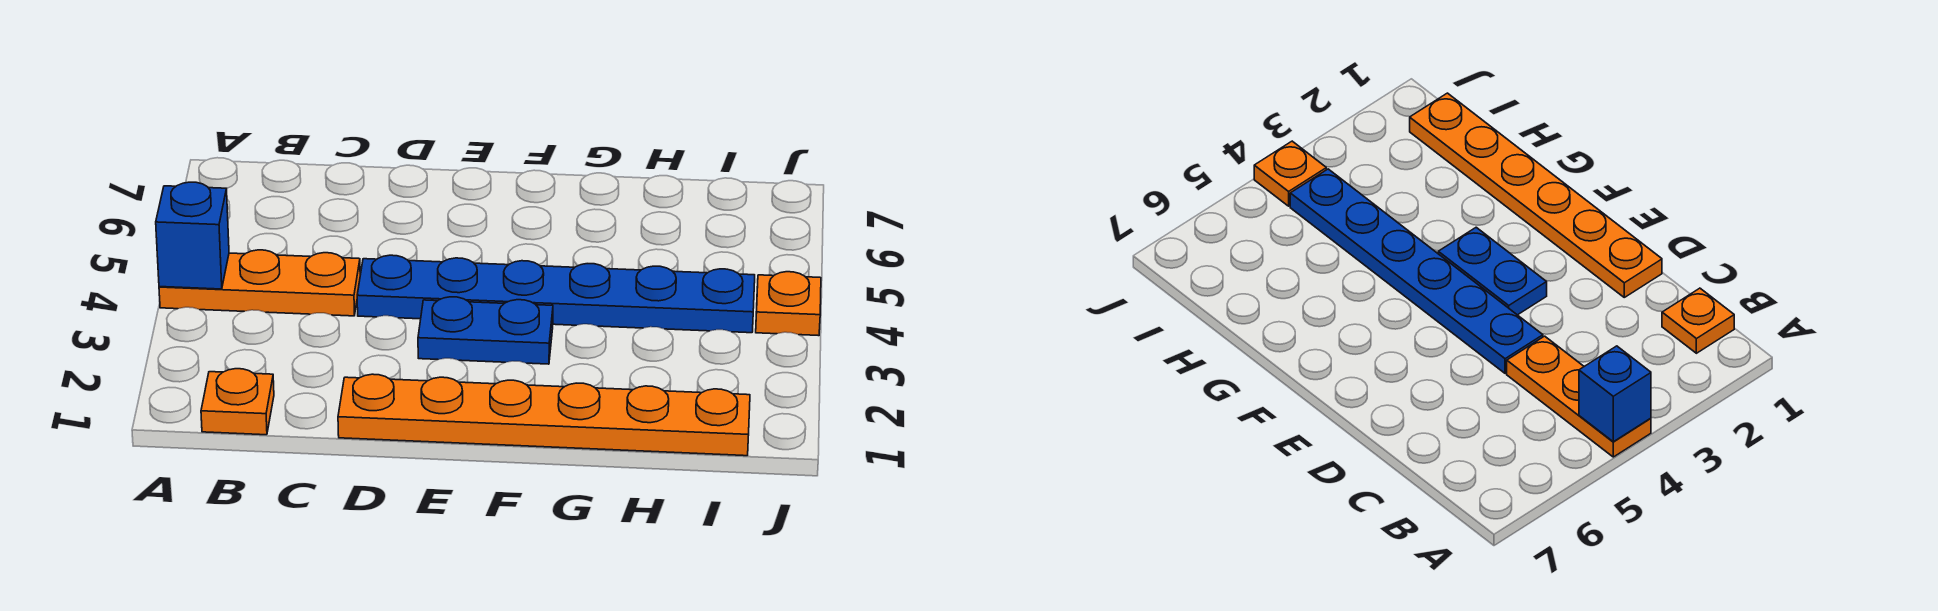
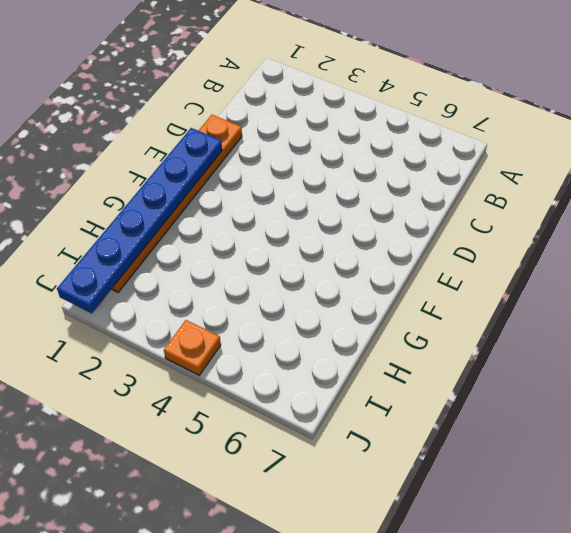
blue 1x6 plate [57,128,222,313] -> blue 1x6 plate moved to [357,255,755,333]
none -> orange 1x3 plate [159,250,360,316]
none -> orange 1x1 plate [201,369,274,435]

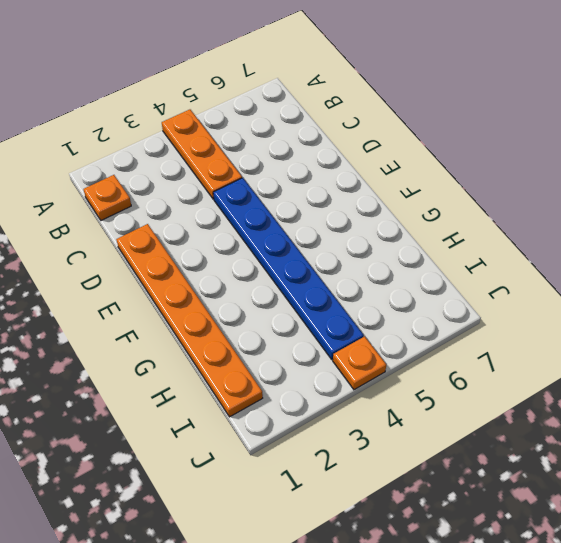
none -> blue 1x2 plate [418,297,553,364]
none -> blue 1x1 brick [156,182,229,289]

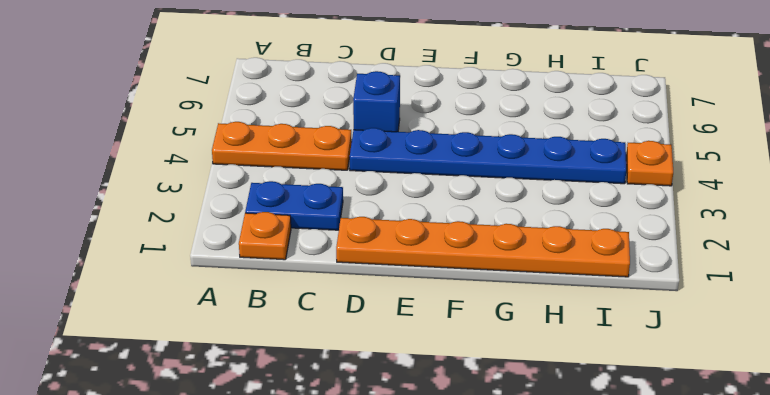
blue 1x2 plate [245,181,343,230] -> blue 1x2 plate moved to [418,297,553,364]
blue 1x1 brick [353,71,400,132] -> blue 1x1 brick moved to [156,182,229,289]

